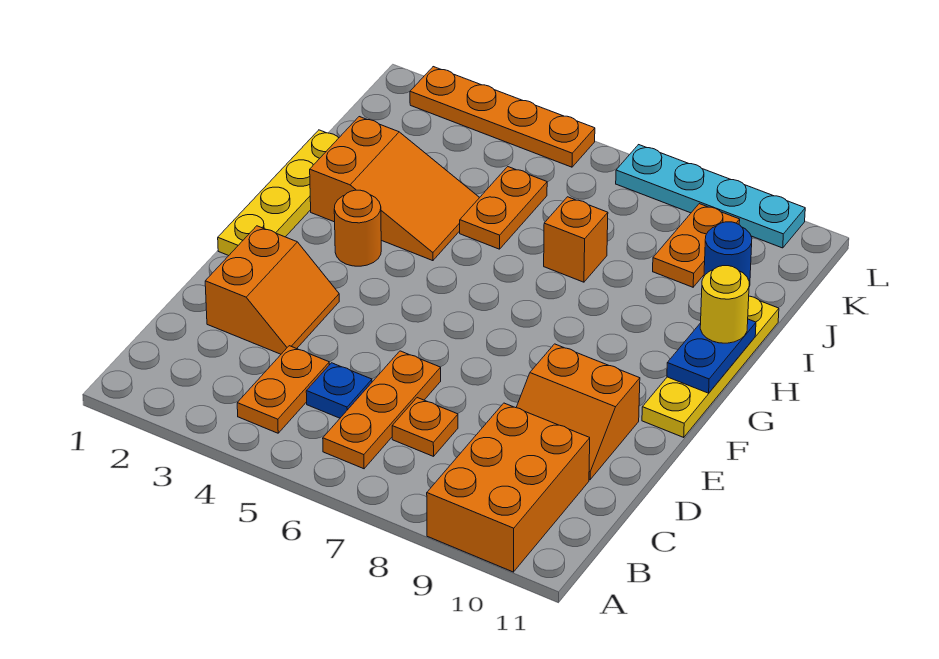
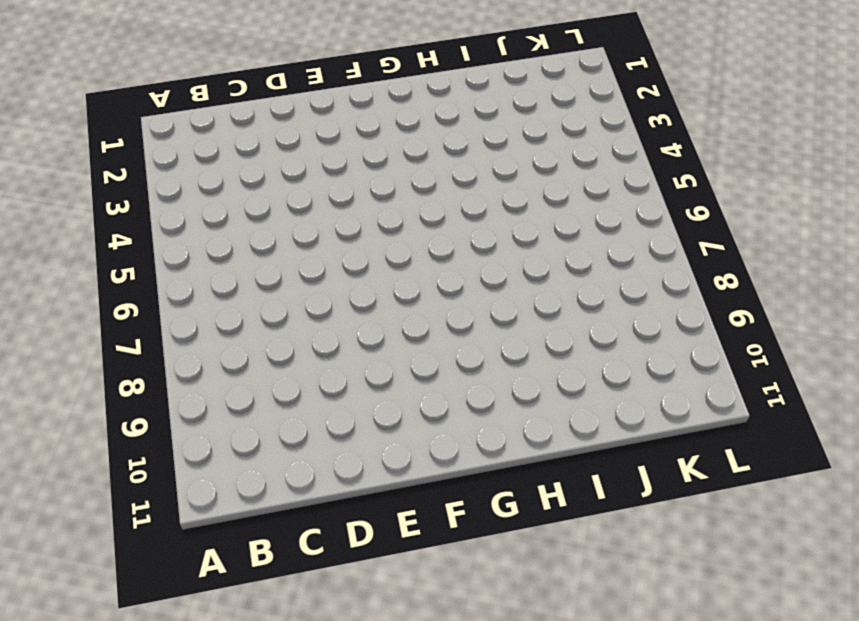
none -> orange 2x3 brick [427,403,590,572]
none -> orange 1x2 plate [237,346,329,433]
none -> orange 1x3 plate [323,351,441,469]

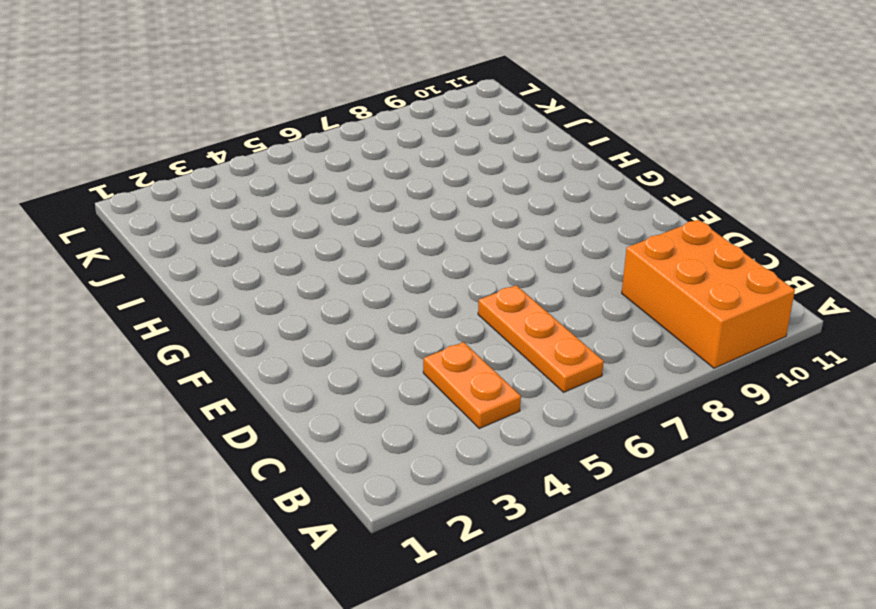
none -> blue 1x1 plate [306,363,372,418]
none -> orange 1x1 plate [392,398,458,456]
none -> orange 2x2 slope [205,226,339,354]

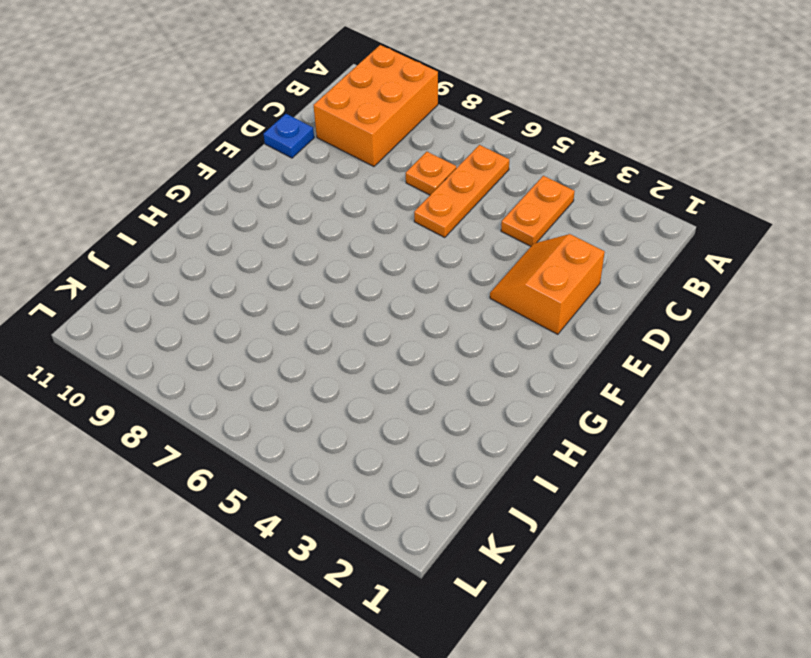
blue 1x1 plate [264,114,314,158] -> blue 1x1 plate moved to [306,363,372,418]
none -> orange 2x2 slope [516,344,640,480]
none -> yellow 1x4 plate [218,130,338,256]
none -> yellow 1x4 plate [642,296,779,437]

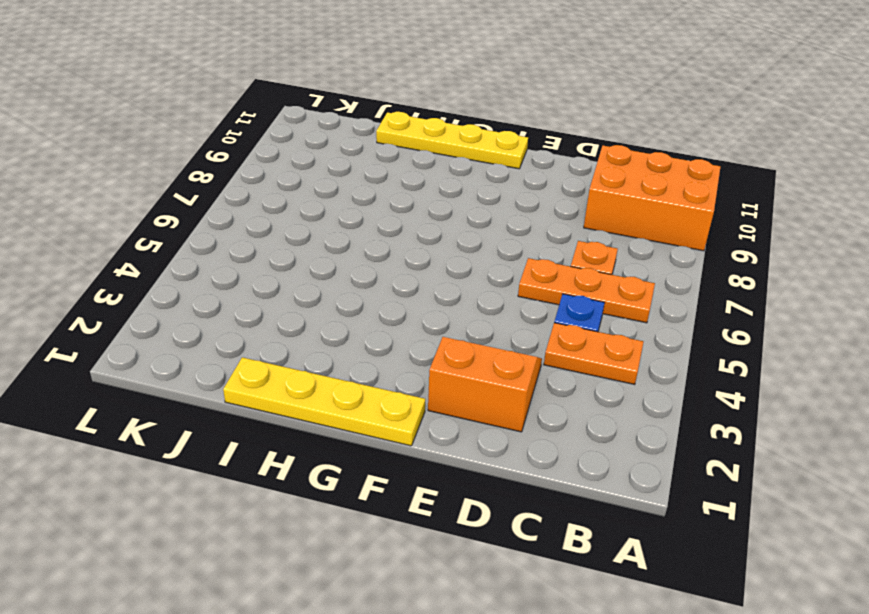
none -> orange 2x2 slope [516,344,640,480]
none -> orange 1x1 round brick [334,190,381,266]
none -> orange 2x3 slope [310,117,480,261]

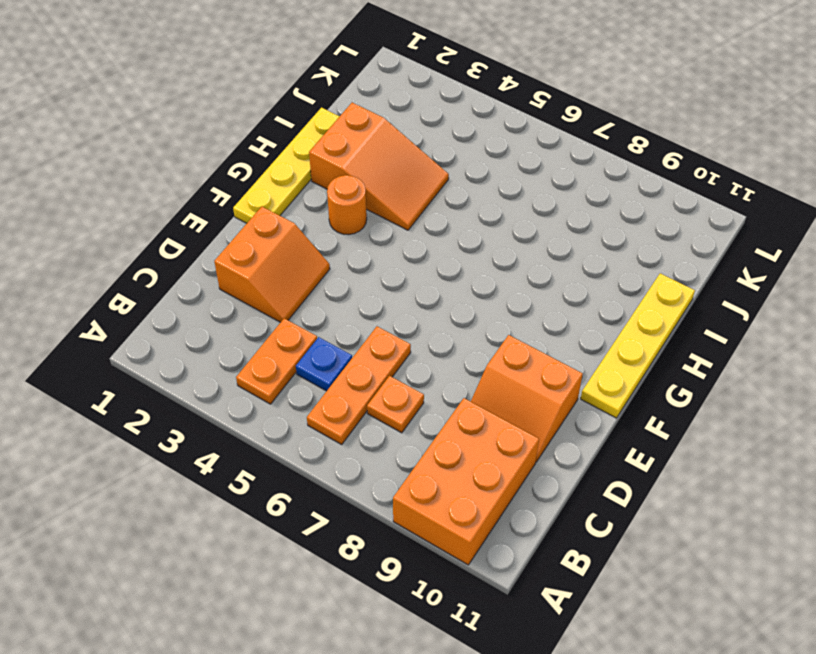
none -> orange 1x2 plate [460,167,547,249]
none -> orange 1x1 brick [544,197,608,282]
none -> orange 1x2 plate [653,204,740,287]

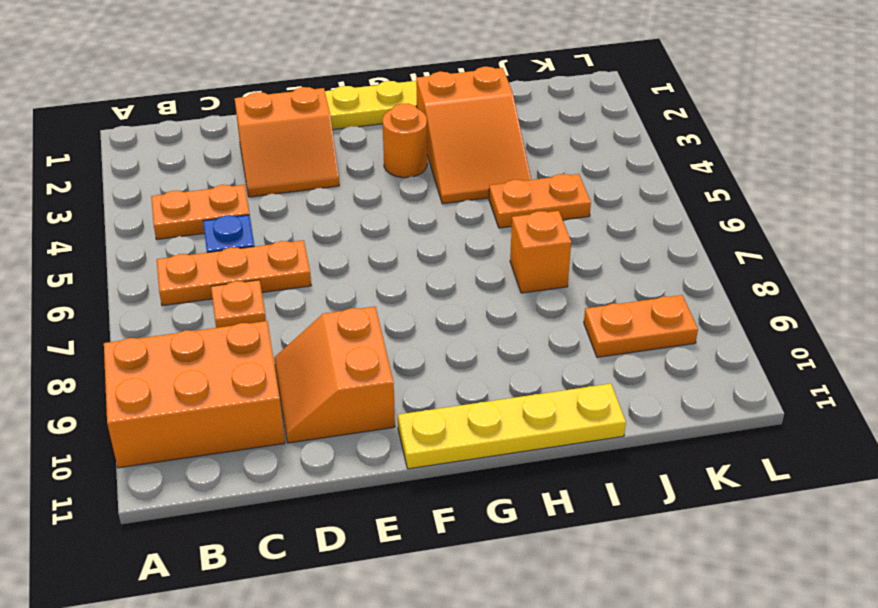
none -> blue 1x1 round brick [704,222,752,287]
none -> orange 1x4 plate [410,67,595,167]
none -> cyan 1x4 plate [616,145,805,248]

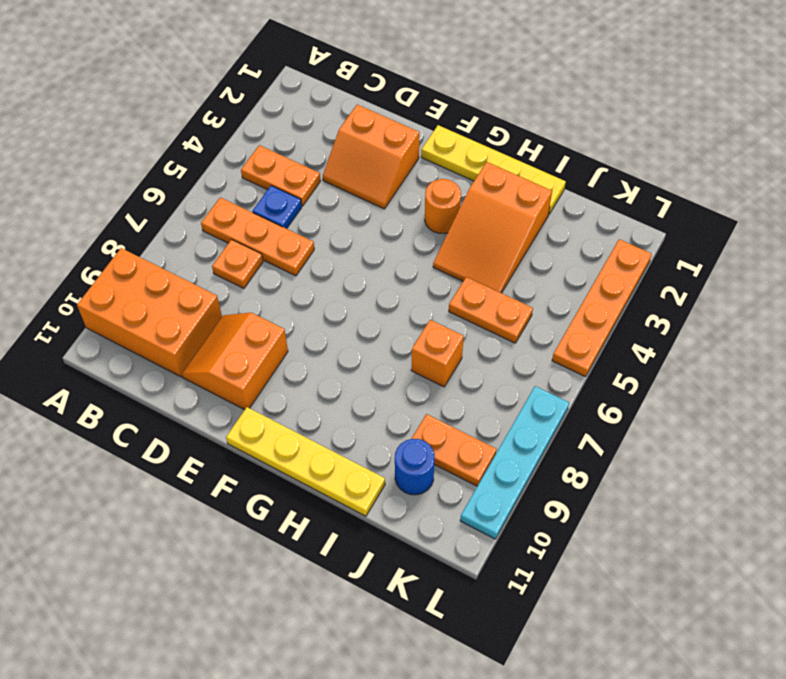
none -> blue 1x2 plate [667,319,756,393]
none -> yellow 1x1 round brick [700,266,749,343]

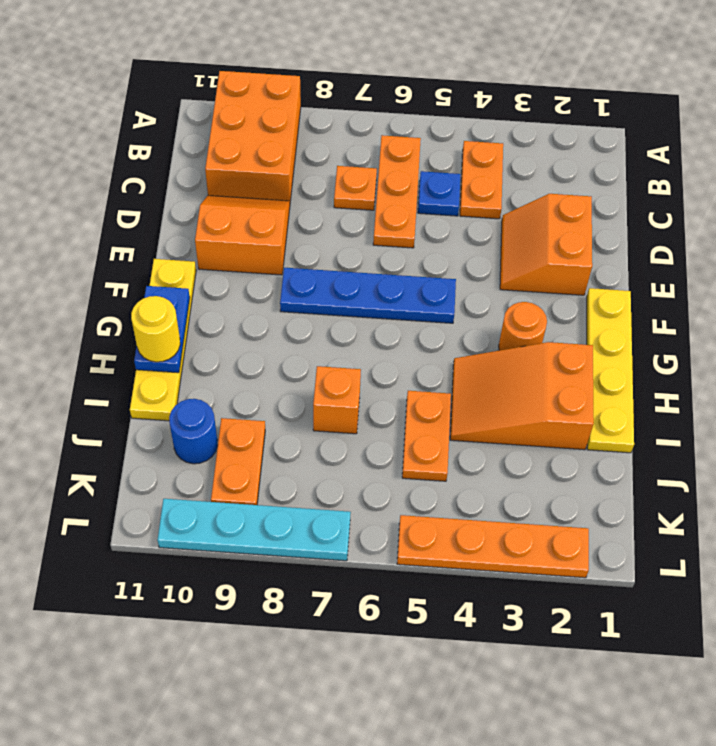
blue 1x4 plate [280,268,456,323] -> none

